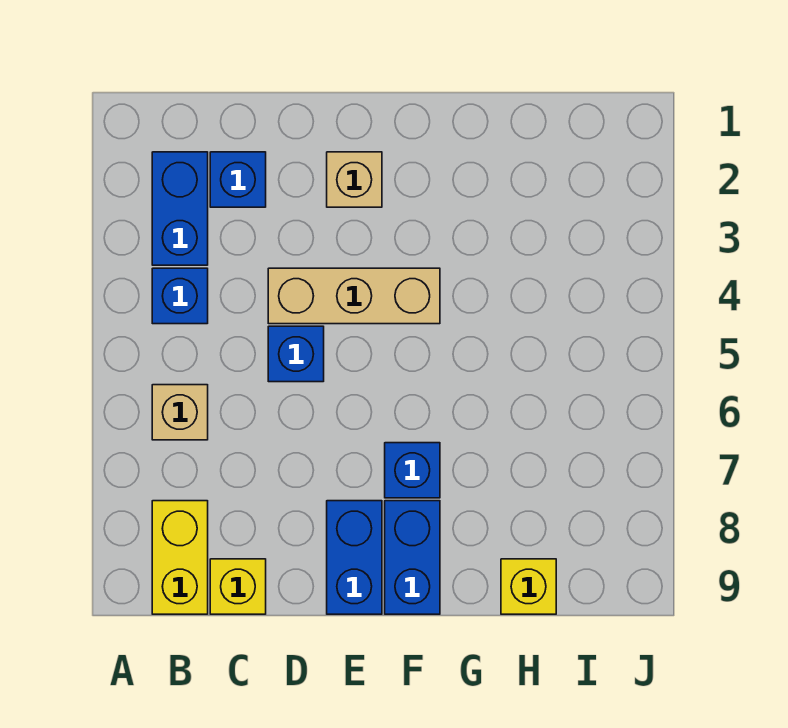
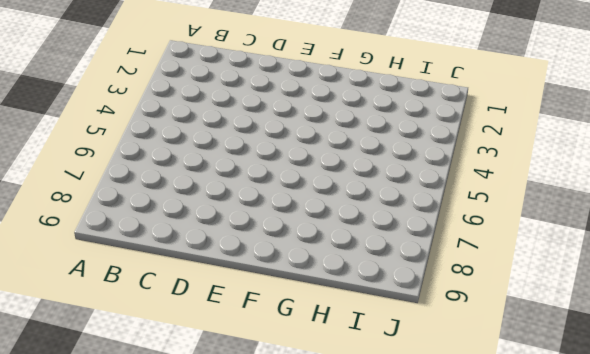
none -> blue 1x2 brick [152,152,208,265]
none -> blue 1x1 brick [152,268,208,324]
none -> tan 1x1 brick [152,385,208,440]

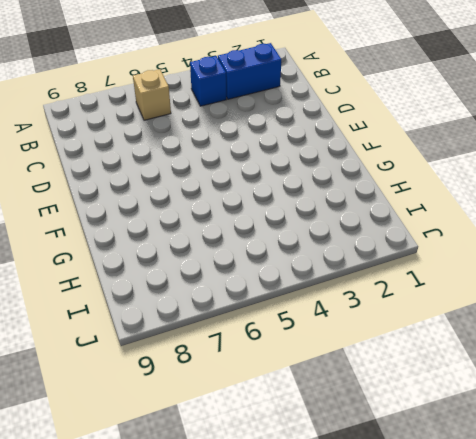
none -> yellow 1x2 brick [152,501,208,614]
none -> blue 1x1 brick [210,152,266,207]
none -> yellow 1x1 brick [210,559,266,614]

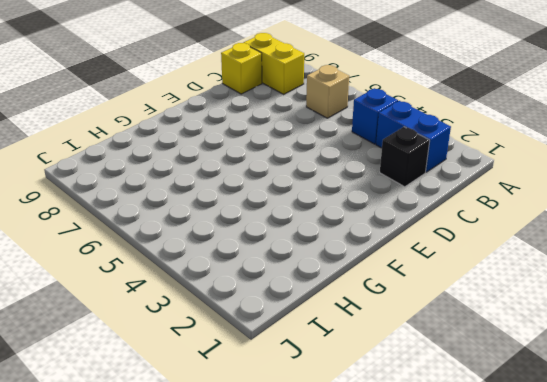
black 1x1 brick [380,127,430,187] -> blue 1x1 brick [210,152,266,207]
none -> tan 1x3 brick [268,268,440,324]
none -> blue 1x1 brick [268,326,324,382]
none -> tan 1x1 brick [327,152,382,207]

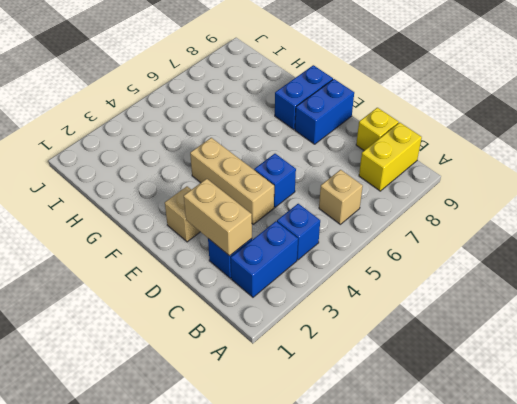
tan 1x2 brick [184,179,252,256] -> none
none -> blue 1x1 brick [385,443,440,498]
none -> yellow 1x1 brick [501,559,556,614]

